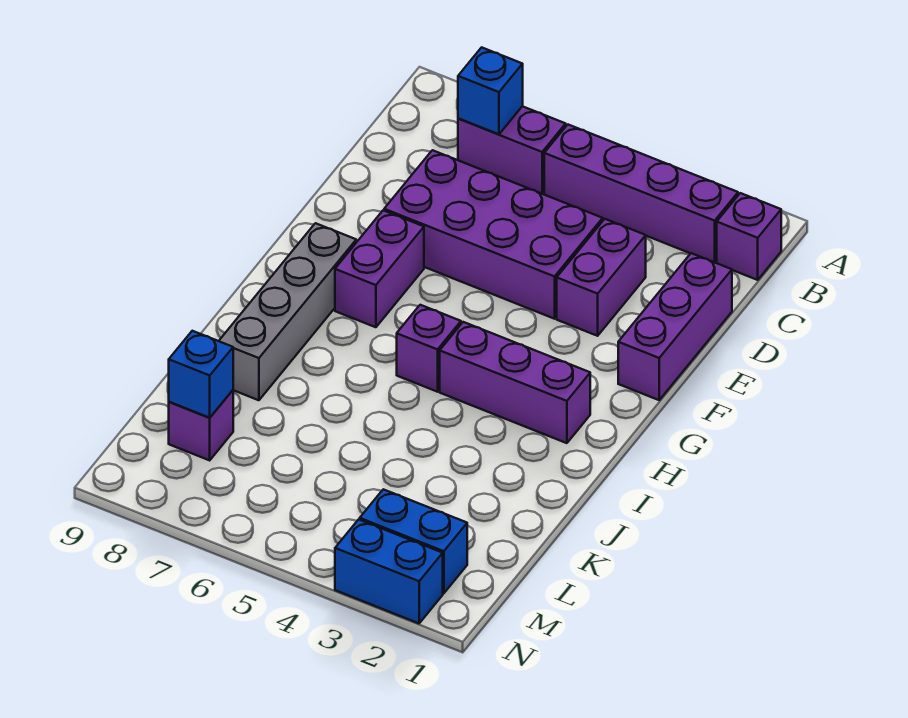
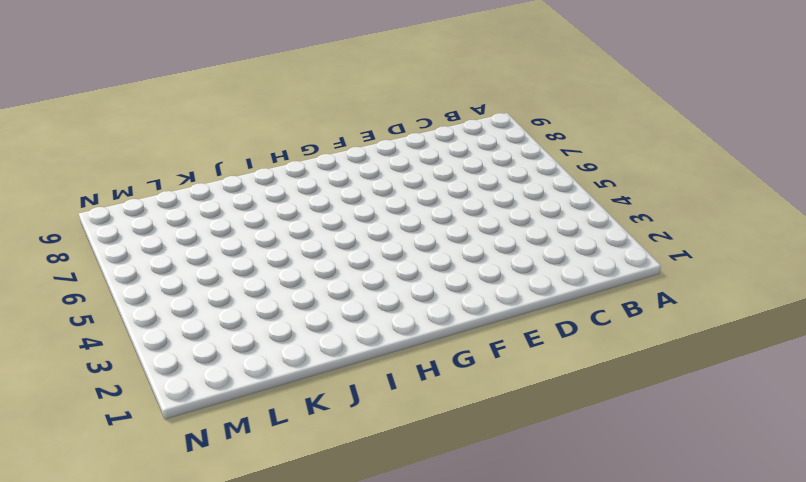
none -> purple 1x1 brick [717,193,781,280]
none -> purple 1x4 brick [544,125,738,262]
none -> purple 1x2 brick [458,106,566,194]

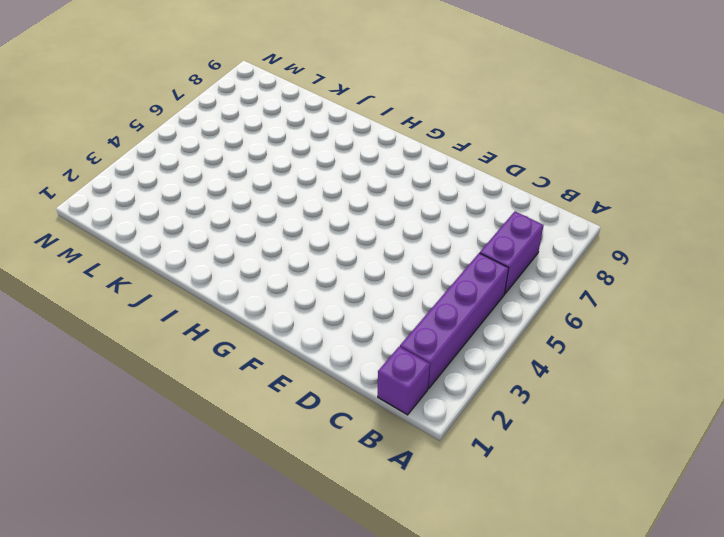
none -> purple 1x3 brick [618,253,732,400]
none -> purple 1x2 brick [557,219,646,336]
none -> purple 2x4 brick [384,150,603,319]

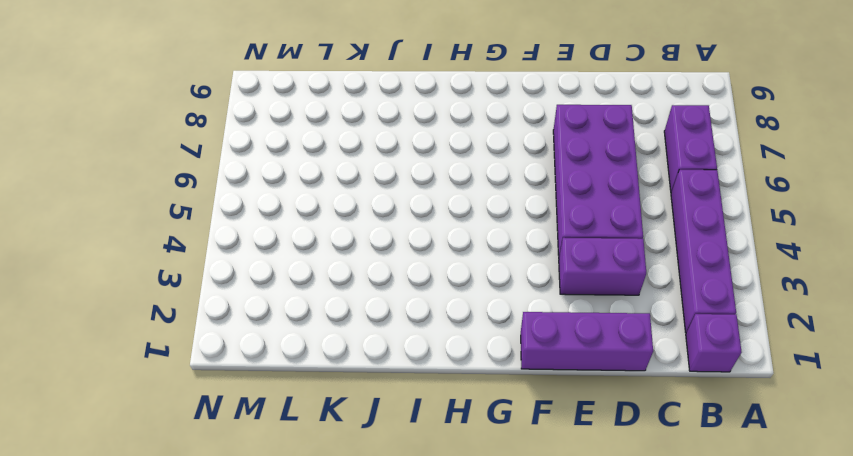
none -> purple 1x2 brick [335,210,424,327]
none -> grey 1x4 brick [219,223,356,400]
none -> purple 1x3 brick [440,322,590,443]

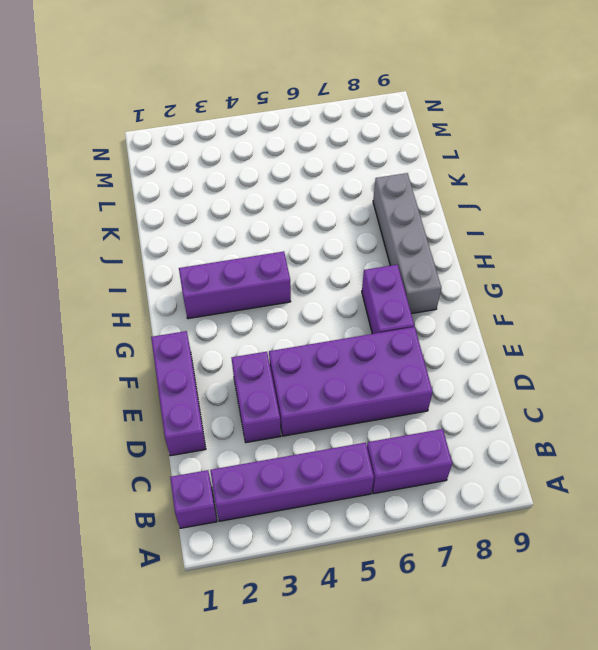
none -> purple 1x1 brick [397,305,461,392]
none -> purple 1x1 brick [169,390,233,460]
none -> blue 1x2 brick [360,489,467,593]

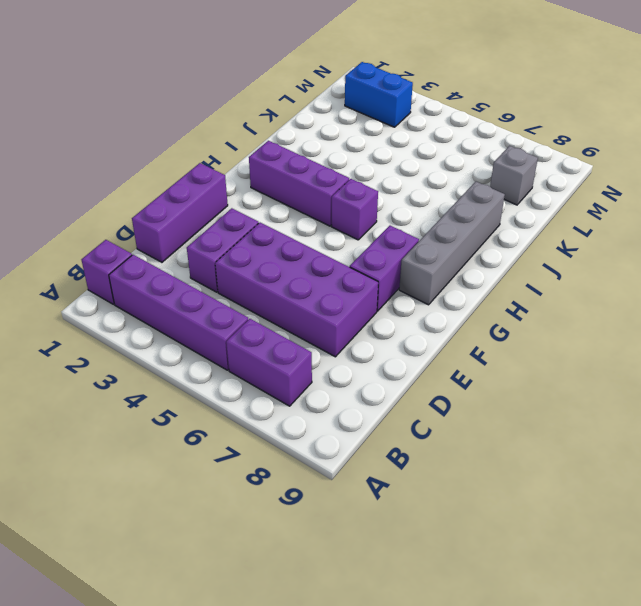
grey 1x1 brick [490,146,538,205] -> purple 1x1 brick [169,390,233,460]
none -> blue 1x2 brick [335,519,443,623]
none -> blue 1x1 brick [458,47,523,134]
none -> blue 1x1 brick [169,331,233,418]

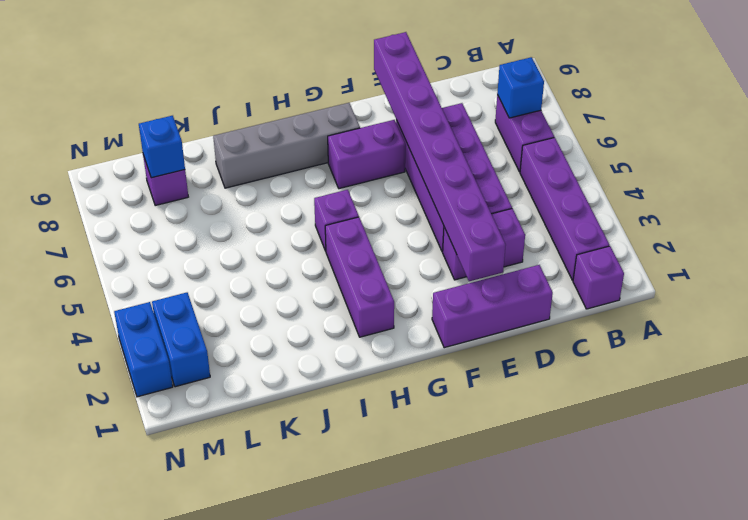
purple 1x8 brick [374,32,506,281] -> none

